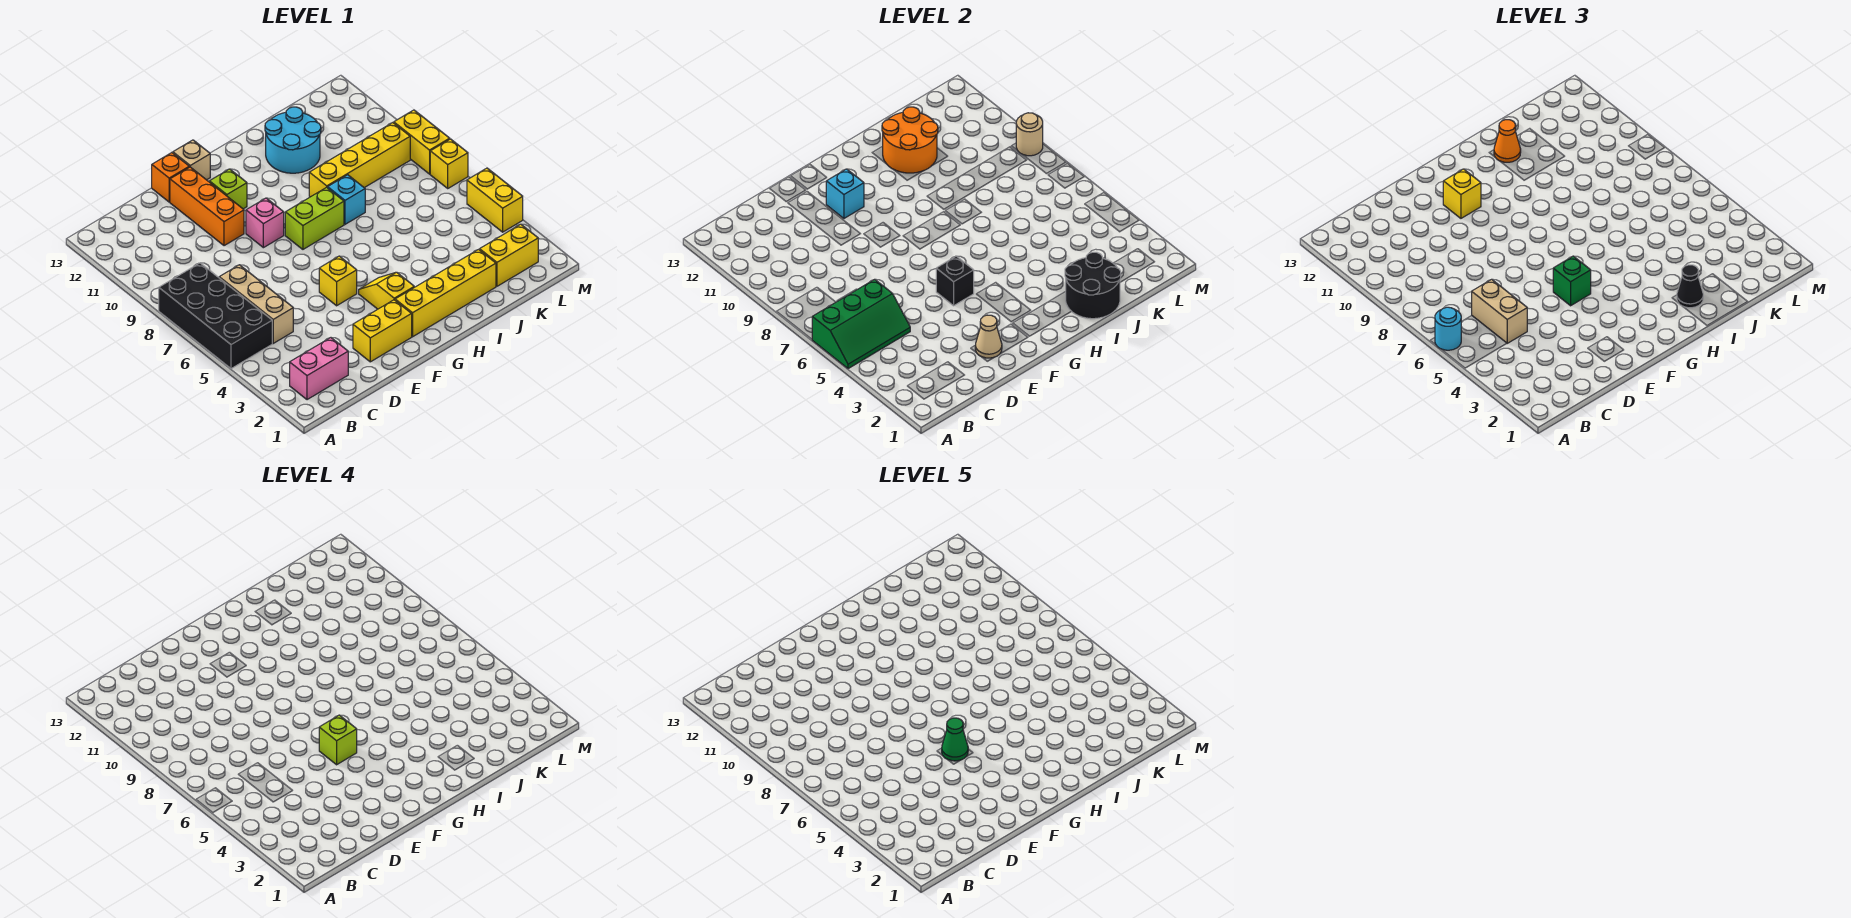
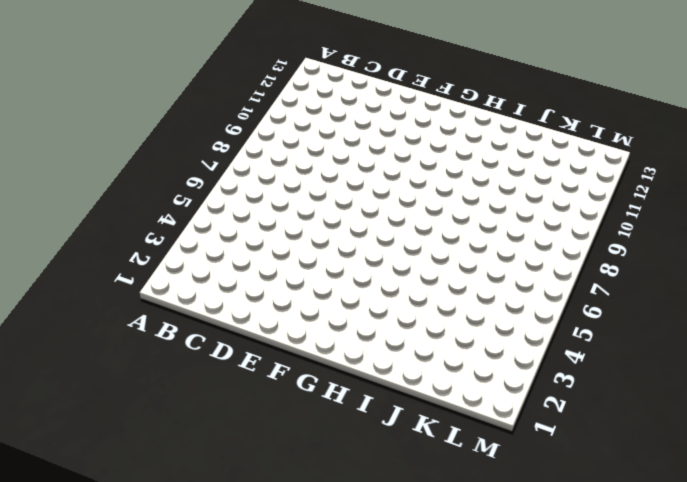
none -> black 2x4 brick [159,263,272,369]
none -> pink 1x2 brick [290,338,348,400]
none -> tan 1x3 brick [219,265,293,343]
none -> yellow 1x2 brick [353,300,412,362]

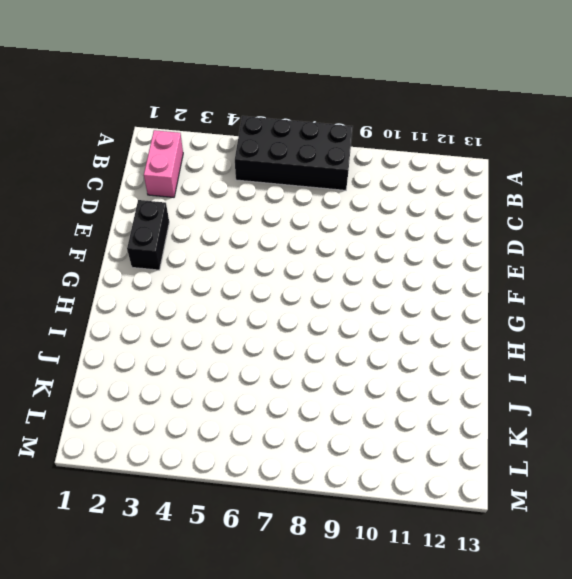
black 1x2 brick [127,200,169,270] -> yellow 1x2 brick [353,300,412,362]
none -> tan 1x3 brick [219,265,293,343]
none -> orange 1x3 brick [170,167,244,246]
none -> orange 1x1 brick [152,153,189,202]
none -> yellow 1x1 brick [319,256,357,306]

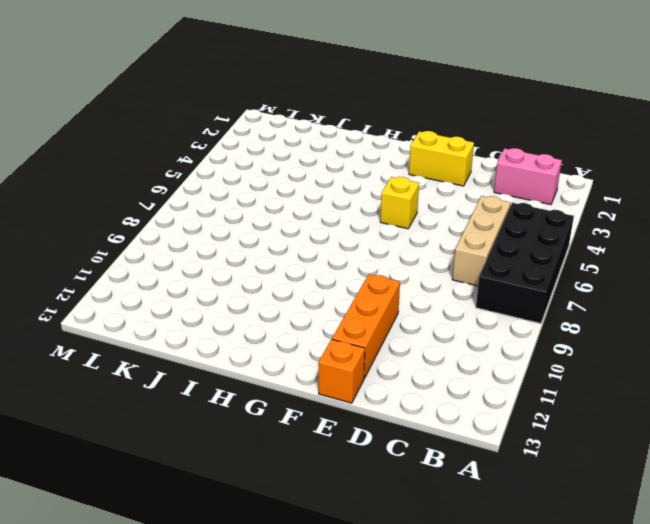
none -> pink 1x1 brick [246,198,284,248]
none -> lime 1x1 brick [209,169,247,209]
none -> tan 1x1 brick [173,140,210,180]
none -> yellow 1x4 brick [395,249,496,337]

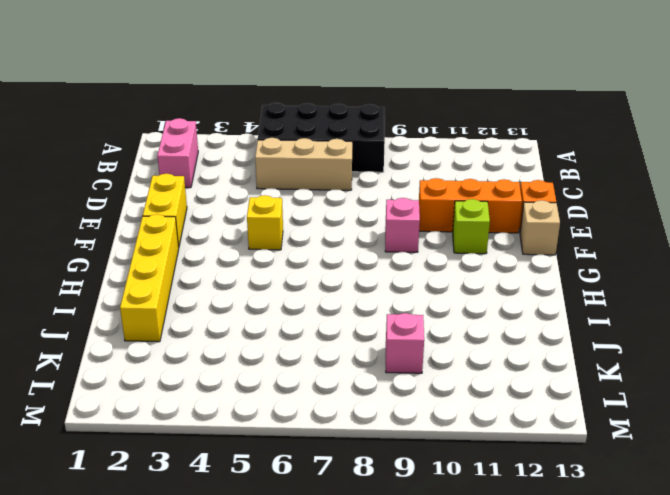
pink 1x1 brick [386,313,424,373] -> yellow 1x4 brick [309,123,410,197]
none -> yellow 1x2 slope [359,272,414,309]
none -> lime 1x2 brick [285,187,344,249]
none -> cyan 1x1 brick [328,175,365,224]
none -> cyan 2x2 round brick [265,107,321,173]

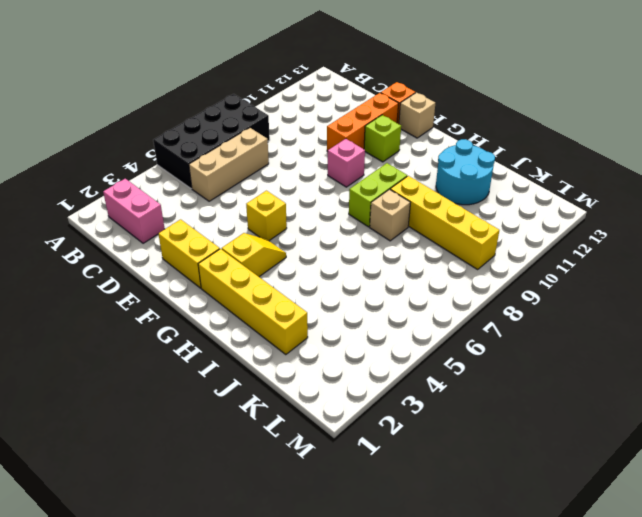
lime 1x2 brick [349,163,407,227] -> lime 1x2 brick turned to [285,187,344,249]
tan 1x1 brick [370,189,411,241] -> cyan 1x1 brick [328,175,365,224]
none -> yellow 1x2 brick [480,224,538,286]
none -> yellow 1x2 brick [467,168,523,232]
none -> yellow 1x1 brick [430,139,468,188]
none -> yellow 1x2 brick [394,110,450,174]

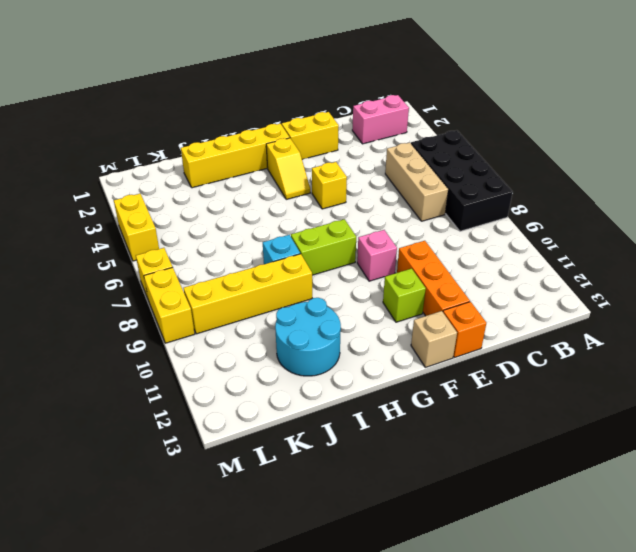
none -> yellow 1x2 brick [480,224,538,286]
none -> green 2x3 slope [812,279,910,369]
none -> tan 1x1 cone [975,315,1002,358]
none -> black 1x1 brick [936,256,974,306]

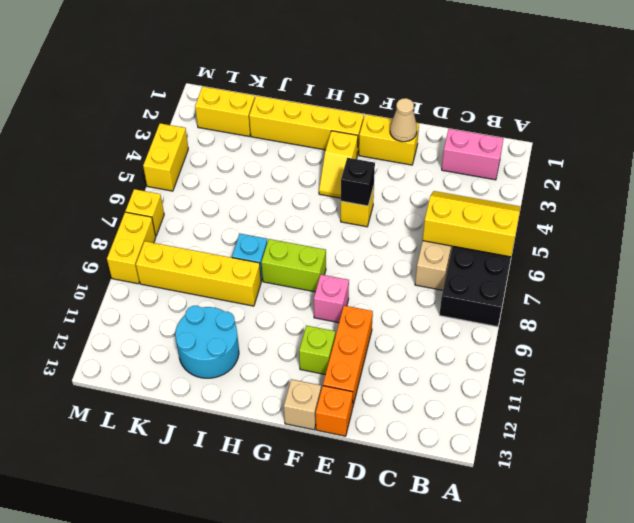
yellow 2x3 slope [423,191,520,257] -> green 2x3 slope [812,279,910,369]
none -> cyan 1x1 brick [826,169,864,218]
none -> black 2x2 round brick [1065,252,1121,319]
none -> orange 2x2 round brick [882,107,938,173]
none -> tan 1x1 round brick [1016,113,1043,156]

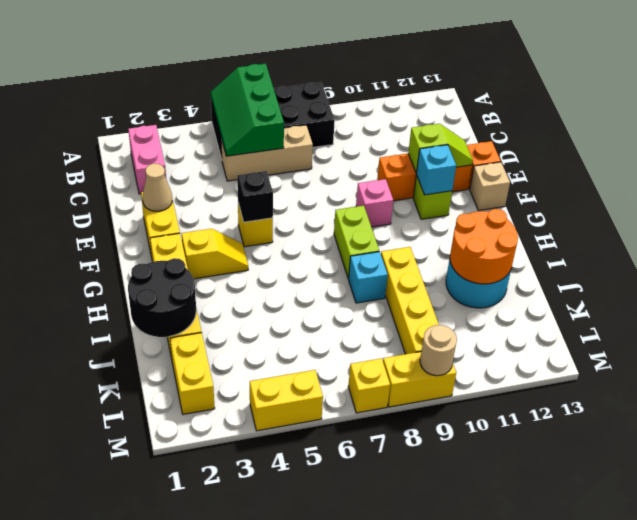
lime 1x2 slope [408,124,473,173] -> none
none -> cyan 1x1 round brick [1435,307,1461,350]
none -> tan 1x2 brick [1472,279,1527,343]
none -> green 1x1 brick [1553,256,1591,306]
none -> yellow 1x1 brick [1443,169,1481,218]

